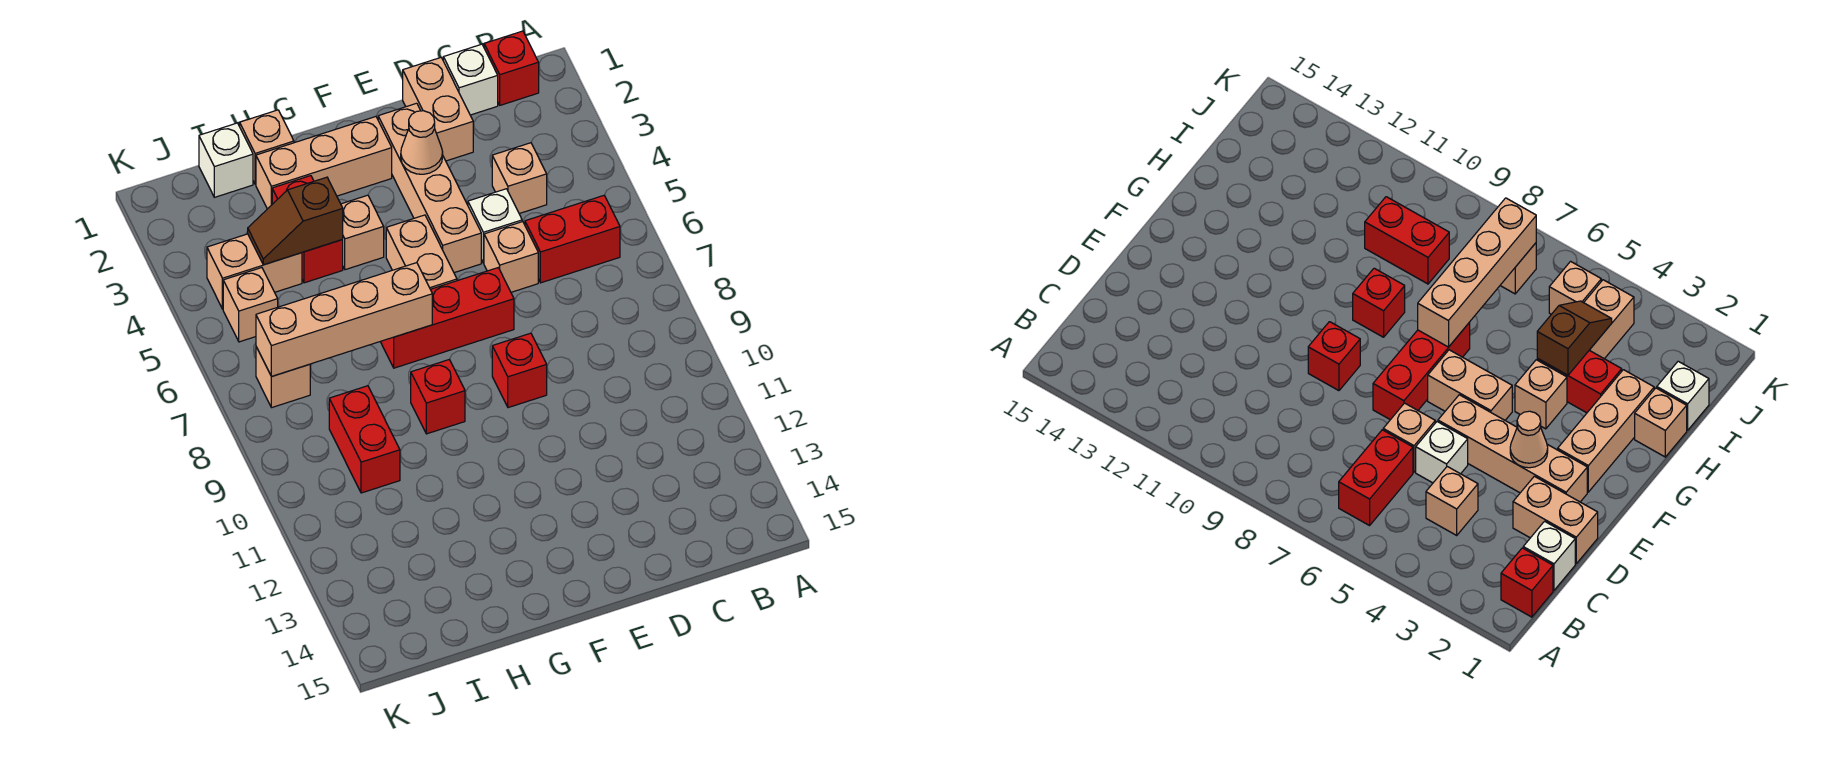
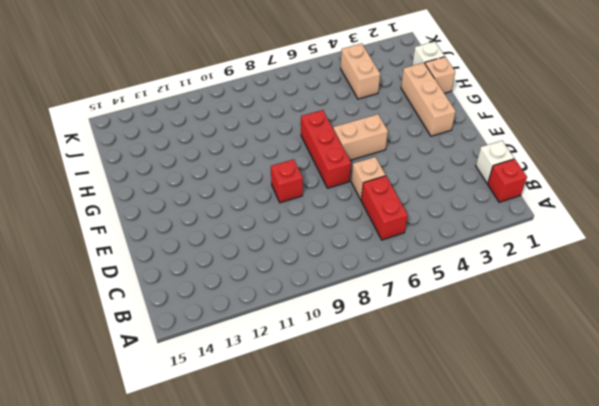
none -> tan 1x1 brick [492,143,547,214]
none -> tan 1x2 brick [403,58,473,161]
none -> white 1x1 brick [468,189,522,263]

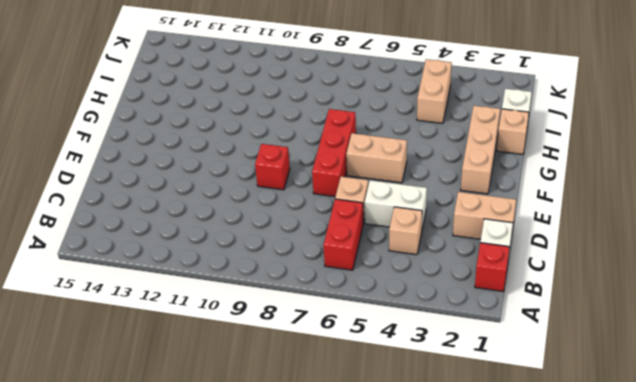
white 1x2 brick [365,180,427,228] -> white 1x1 brick [468,189,522,263]
none -> tan 1x4 brick [378,103,481,273]
none -> tan 1x1 brick [341,195,384,270]
none -> red 1x1 brick [411,359,465,434]

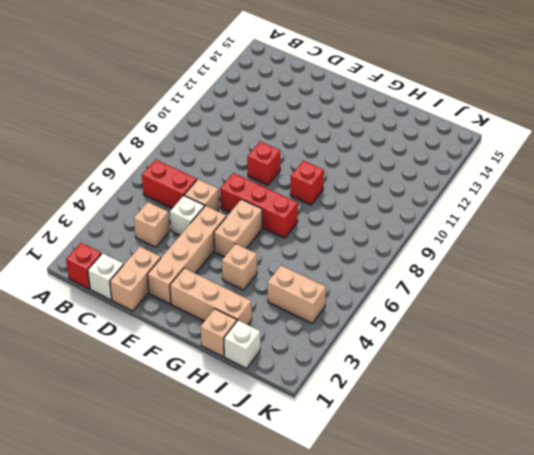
none -> red 1x2 brick [272,176,343,283]
none -> red 1x2 brick [329,386,400,493]
none -> tan 1x1 brick [223,268,278,342]

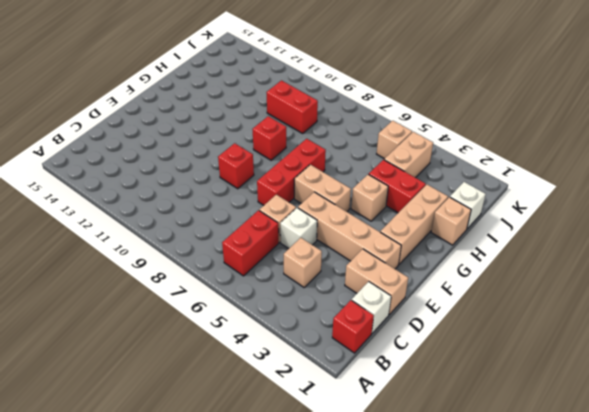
none -> tan 1x1 brick [256,347,310,408]
none -> tan 1x1 cone [401,111,443,174]
none -> tan 1x4 brick [256,263,432,377]

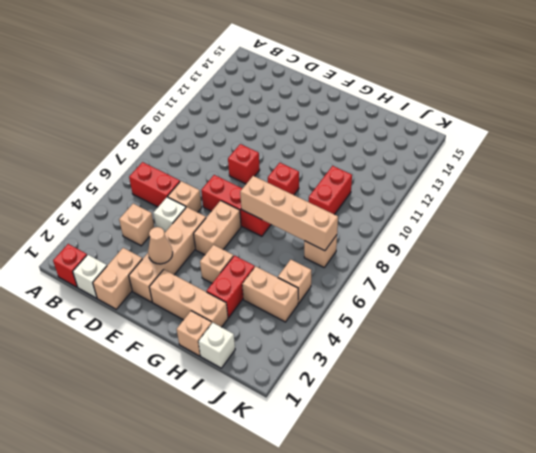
none -> brown 1x2 slope [248,177,343,265]

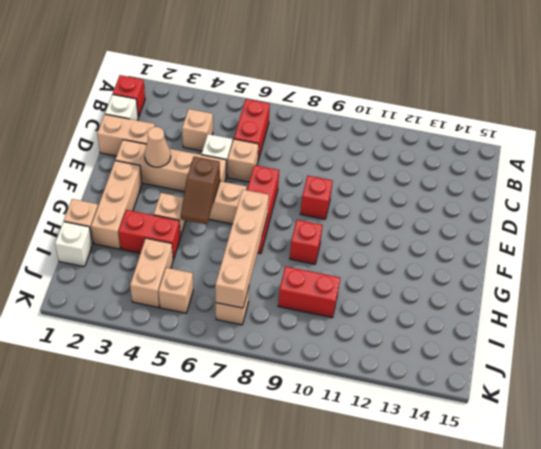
brown 1x2 slope [181,156,220,224] -> brown 1x2 slope moved to [248,177,343,265]

